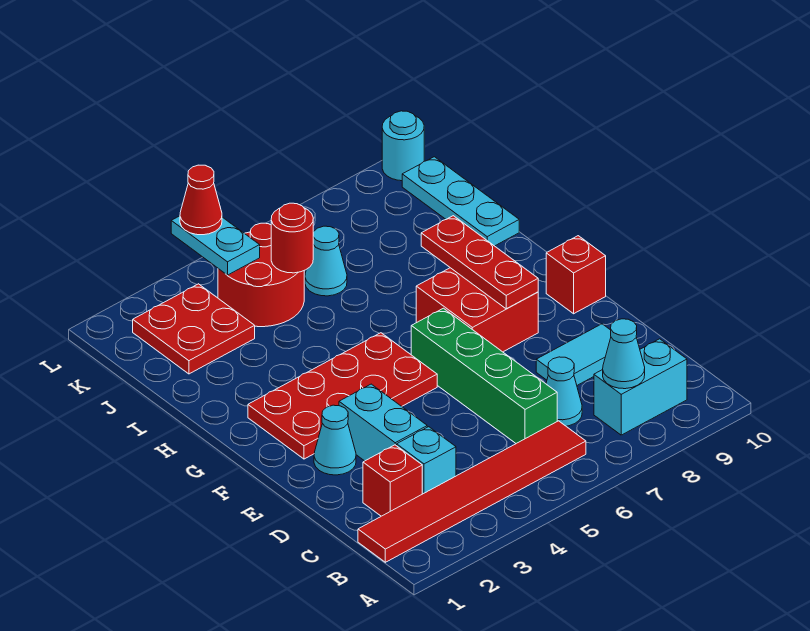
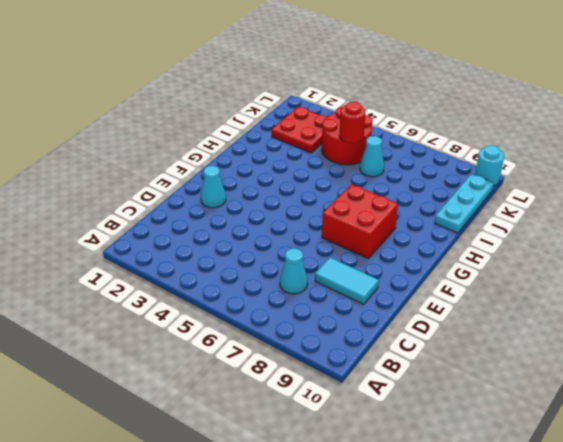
none -> red 1x6 tile [358,421,586,562]
none -> cyan 1x2 brick [594,339,687,435]
none -> red 1x1 brick [363,445,422,516]

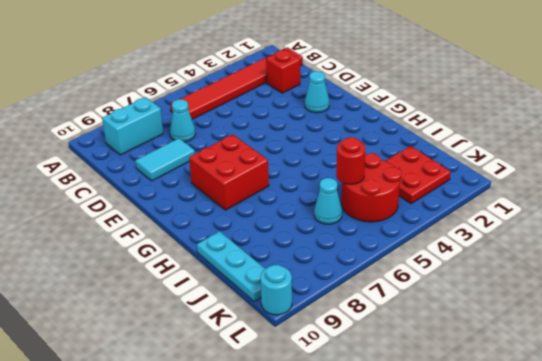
none -> cyan 1x1 brick [397,427,456,494]
none -> green 1x4 brick [411,308,557,443]
none -> cyan 1x2 brick [339,384,427,461]

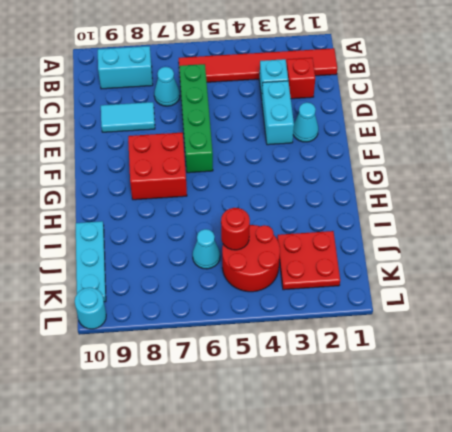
none -> red 2x4 plate [248,333,437,459]
none -> red 1x1 brick [546,236,606,314]
none -> cyan 1x1 cone [603,319,645,389]

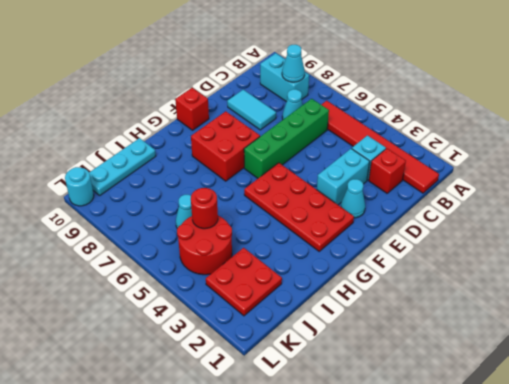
none -> red 1x3 plate [421,216,538,309]
none -> cyan 1x2 plate [171,216,260,275]
none -> red 1x1 cone [180,165,222,235]

